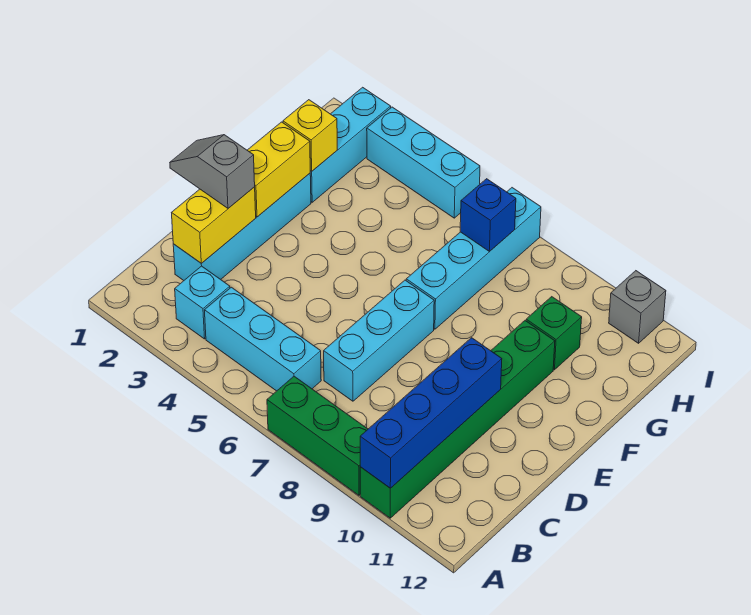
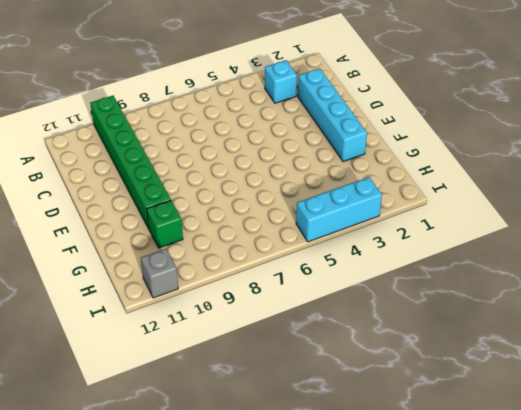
none -> green 1x3 brick [267,376,368,495]
none -> cyan 1x3 brick [204,287,321,391]
none -> cyan 1x3 brick [324,280,434,401]

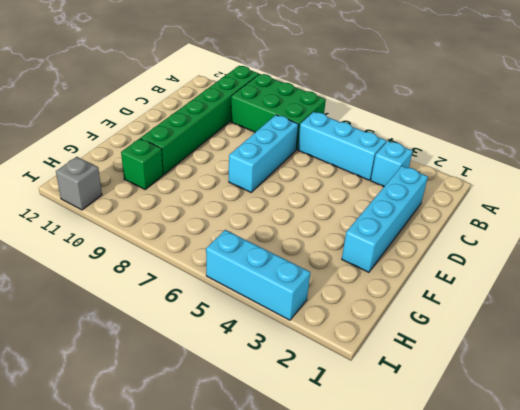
green 2x3 brick [231,74,326,150] -> green 1x3 brick [267,376,368,495]
none -> cyan 1x4 brick [406,188,541,329]
none -> cyan 1x3 brick [310,87,391,202]
none -> blue 1x4 brick [360,338,502,488]

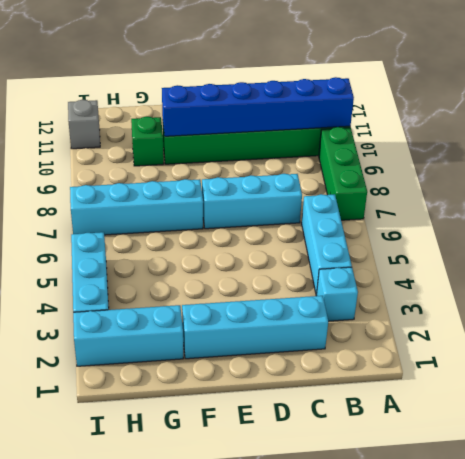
blue 1x6 brick [162,77,354,136] -> blue 1x4 brick [360,338,502,488]
none -> yellow 1x2 brick [172,187,256,263]
none -> yellow 1x2 brick [247,122,310,217]
none -> yellow 1x1 brick [283,100,337,171]

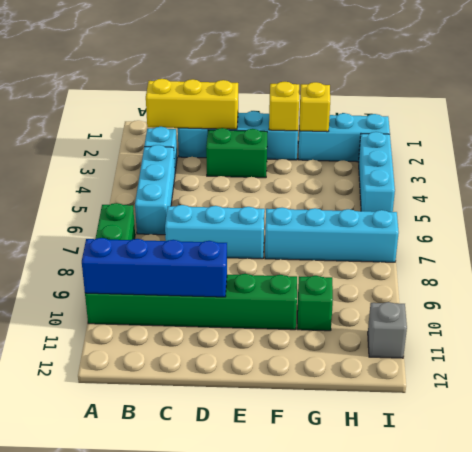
yellow 1x3 brick [146,79,238,129] -> yellow 1x2 brick [172,187,256,263]
green 1x2 brick [206,128,267,178] -> none
yellow 1x1 brick [269,82,299,131] -> yellow 1x2 brick [247,122,310,217]
none -> blue 1x1 brick [460,179,516,251]
none -> grey 1x2 slope [170,135,255,208]

